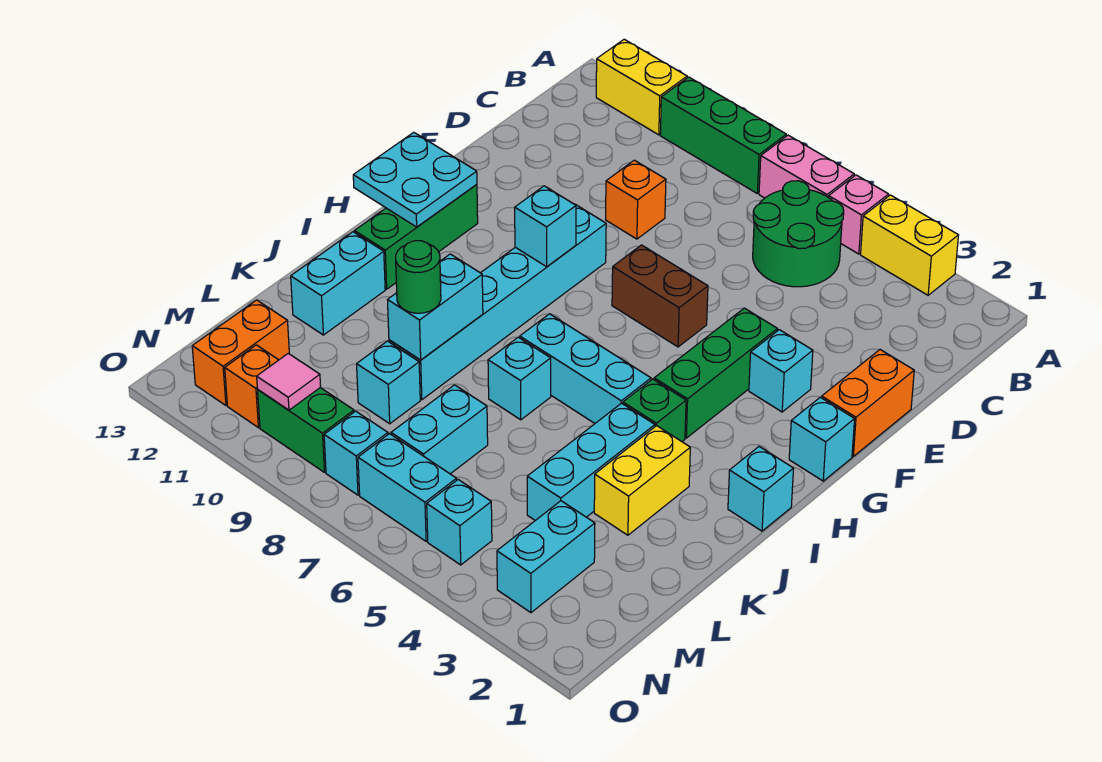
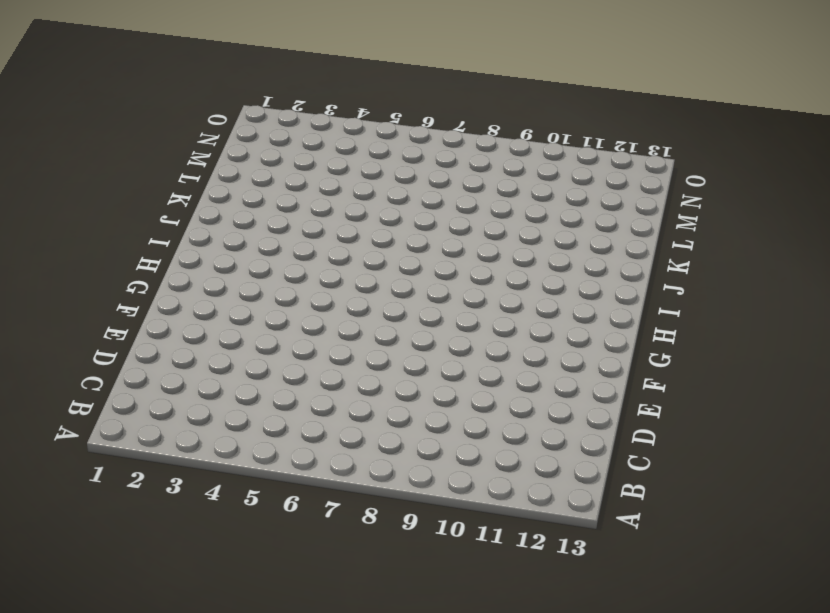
none -> yellow 1x2 brick [861,195,958,295]
none -> pink 1x1 brick [829,175,889,254]
none -> pink 1x2 brick [759,135,854,198]
none -> green 1x3 brick [660,77,786,193]

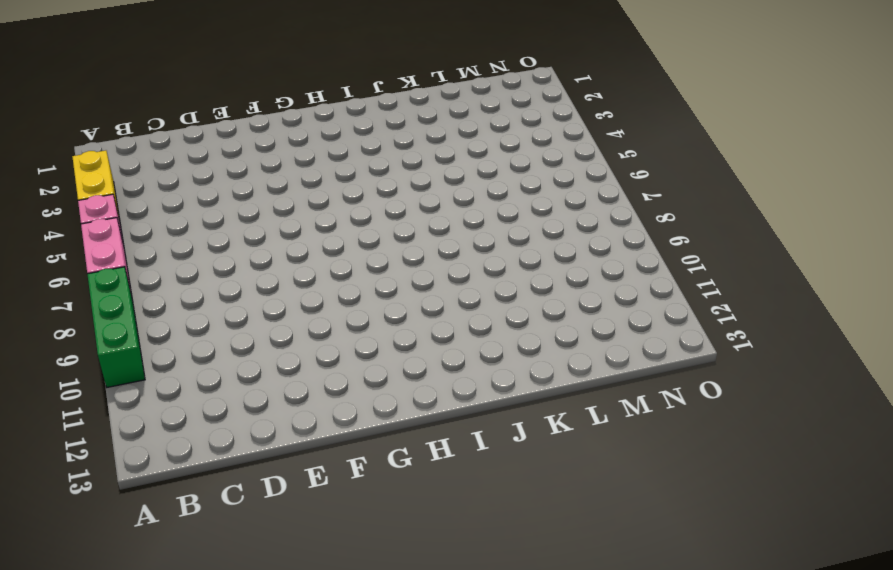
none -> yellow 1x2 brick [596,39,687,135]
none -> green 2x2 round brick [753,181,844,287]
none -> orange 1x1 brick [606,160,666,239]
none -> orange 1x2 brick [822,350,914,456]

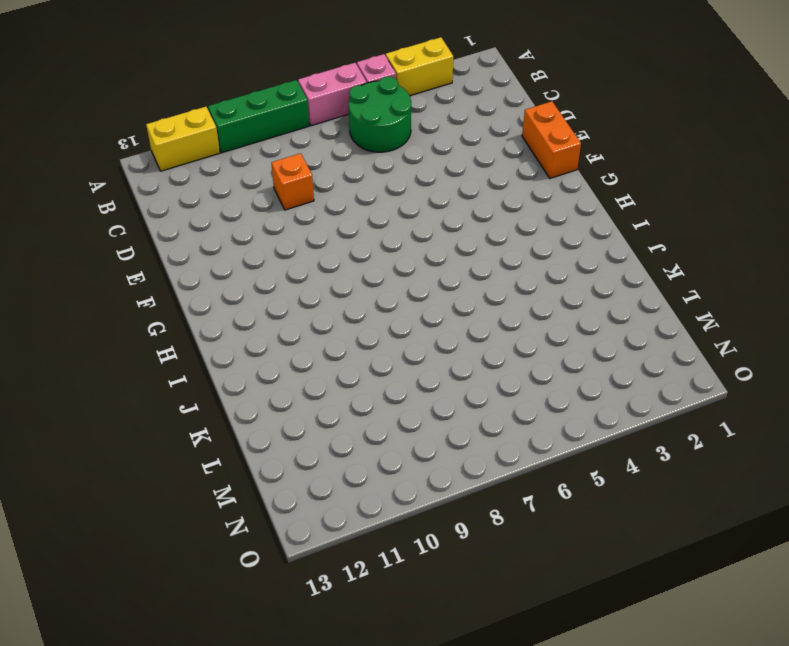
none -> cyan 1x1 brick [749,330,813,412]
none -> green 1x3 brick [654,308,778,438]
none -> brown 1x2 brick [612,245,708,347]
none -> cyan 1x6 brick [389,204,606,400]

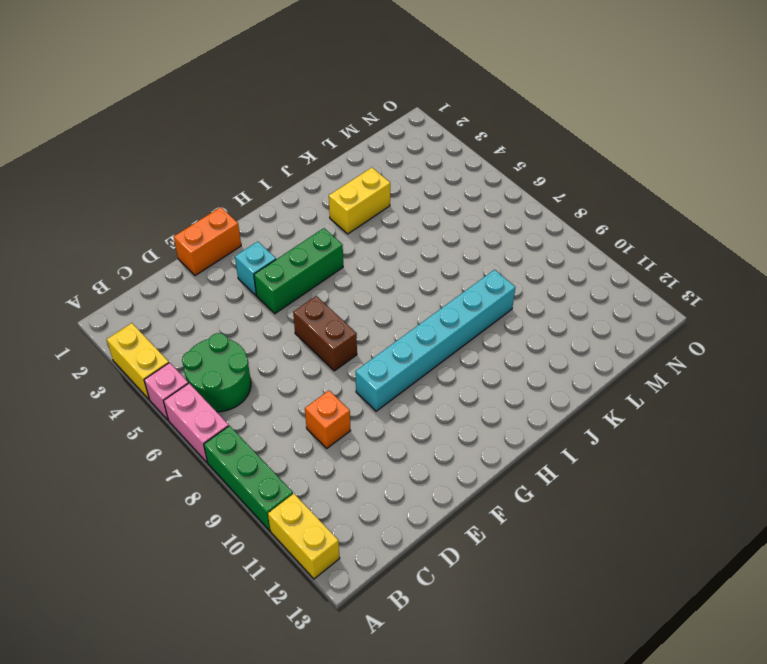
none -> cyan 1x1 brick [789,397,855,481]
none -> green 1x3 brick [355,184,478,289]
none -> cyan 1x1 brick [728,447,794,531]
none -> green 1x1 brick [623,379,686,441]

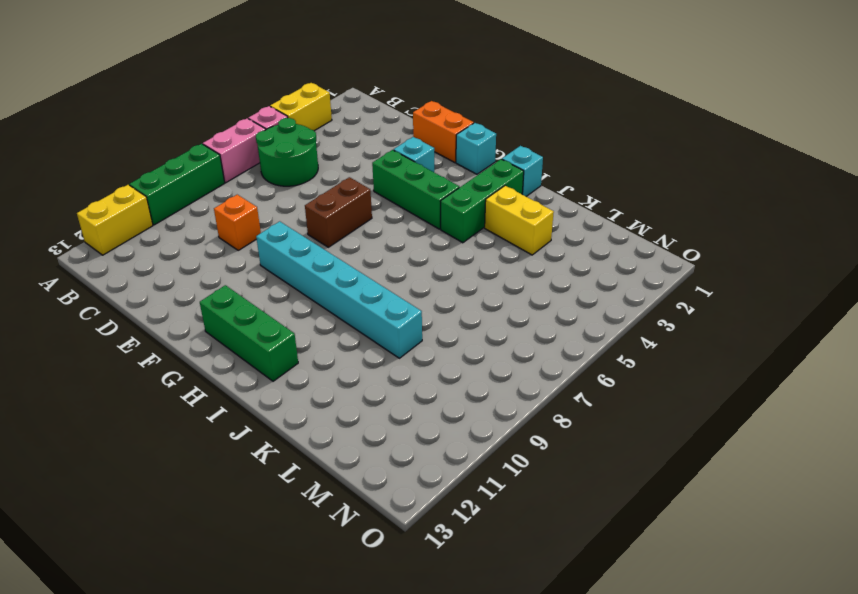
green 1x3 brick [441,159,524,243] -> green 1x1 brick [623,379,686,441]
none -> cyan 1x3 brick [520,314,651,423]
none -> cyan 1x3 brick [527,403,655,520]
none -> cyan 1x1 brick [488,337,551,420]
none -> cyan 1x2 brick [291,232,385,335]

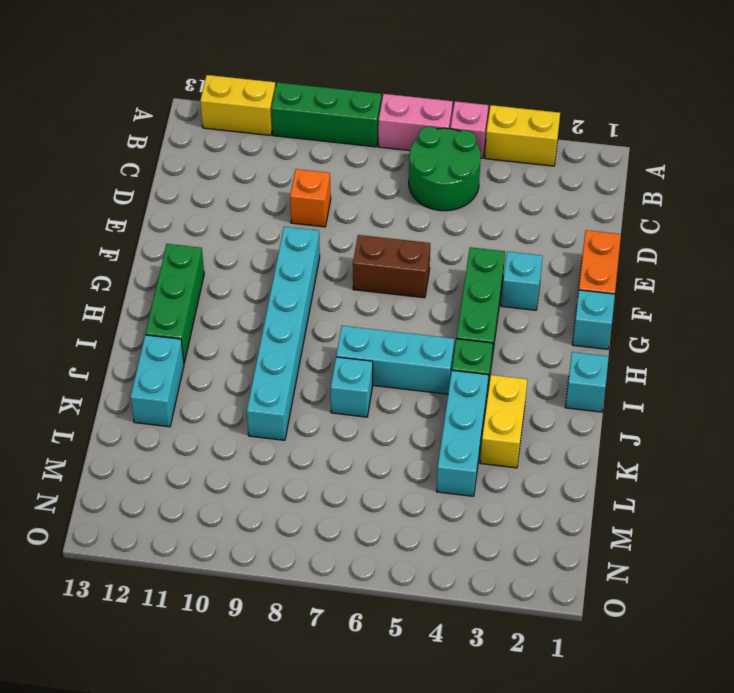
none -> cyan 1x2 brick [391,385,488,474]
none -> cyan 1x1 brick [357,341,420,424]
none -> cyan 1x2 brick [497,501,595,613]
none -> orange 1x2 brick [192,300,289,405]

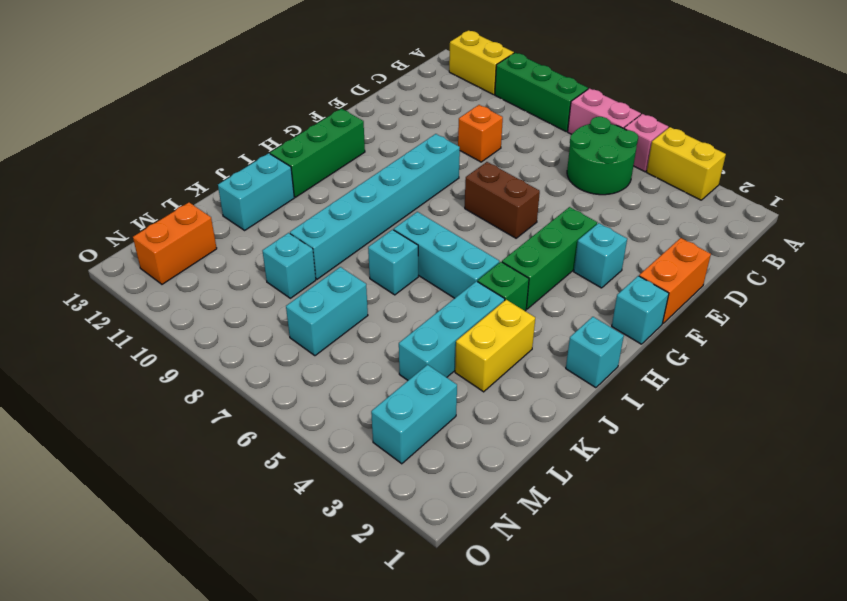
none -> cyan 1x1 brick [427,480,492,565]
none -> cyan 1x2 brick [358,434,457,541]
none -> cyan 1x1 brick [324,411,388,495]
none -> green 1x2 brick [258,388,354,472]

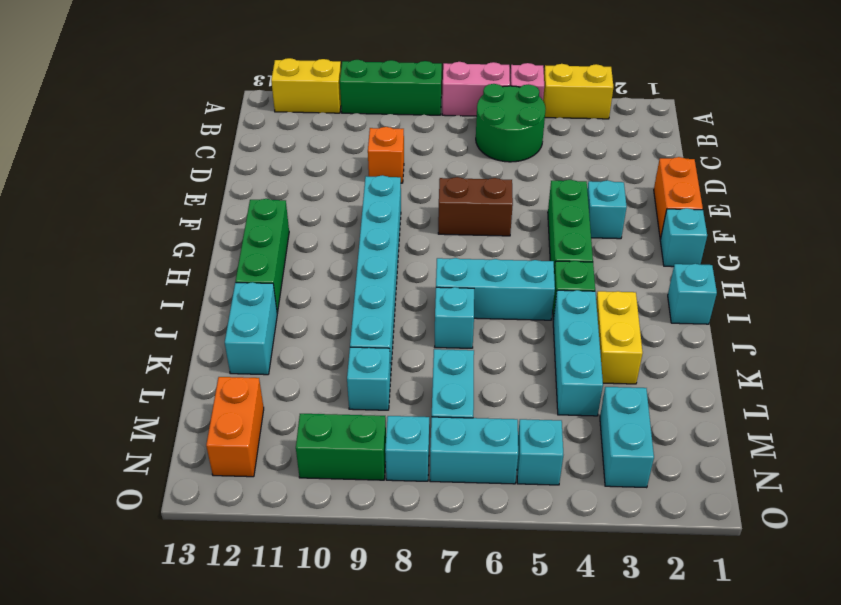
none -> orange 1x1 brick [225,345,278,428]
none -> cyan 1x1 brick [515,186,576,267]
none -> cyan 2x2 plate [353,132,477,227]
none -> cyan 1x2 brick [388,254,483,360]

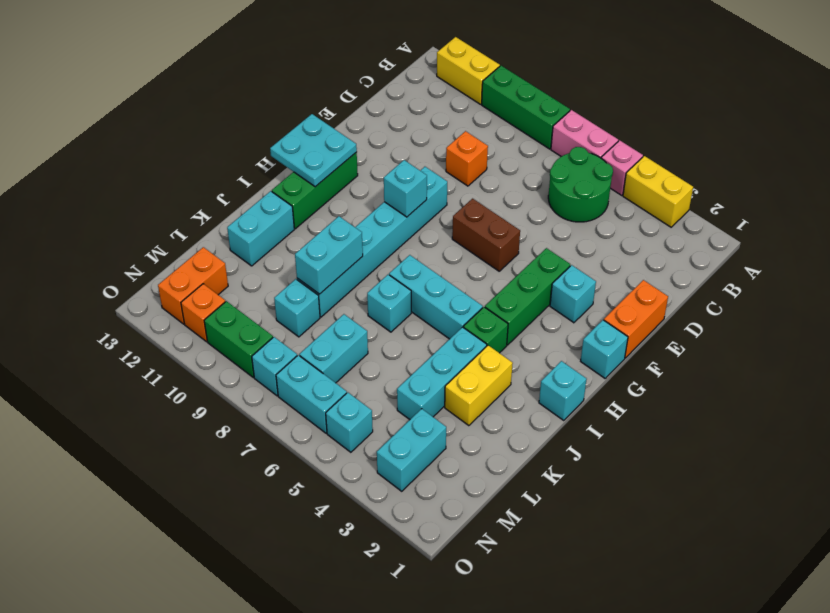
none -> pink 1x1 tile [257,353,321,410]
none -> green 1x1 round brick [396,241,441,313]

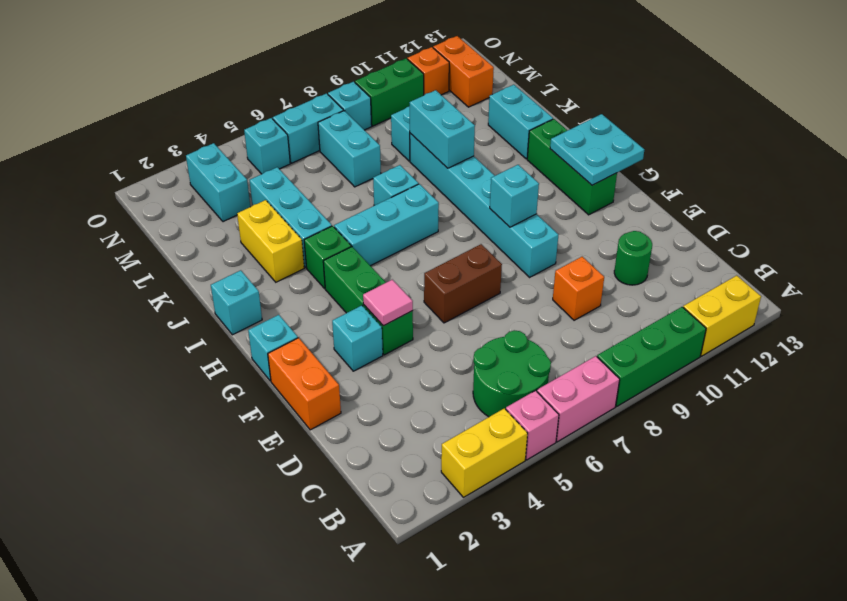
green 1x1 round brick [614,231,652,285] -> green 1x1 round brick moved to [396,241,441,313]
pink 1x1 tile [363,280,413,326] -> pink 1x1 tile moved to [257,353,321,410]

